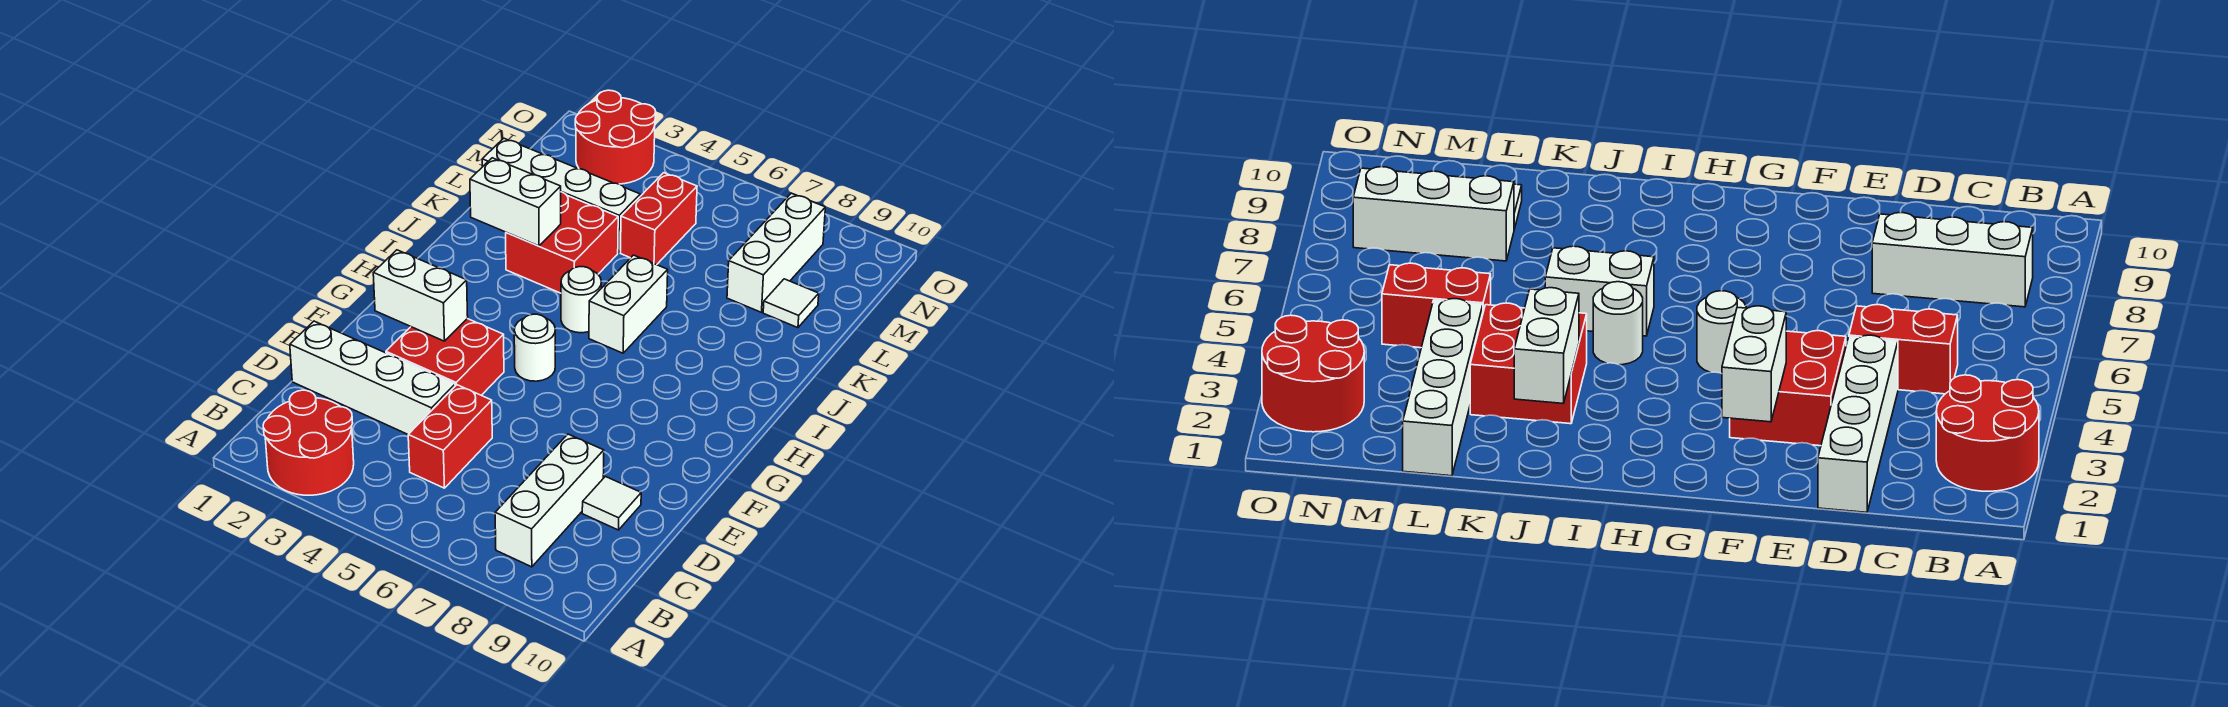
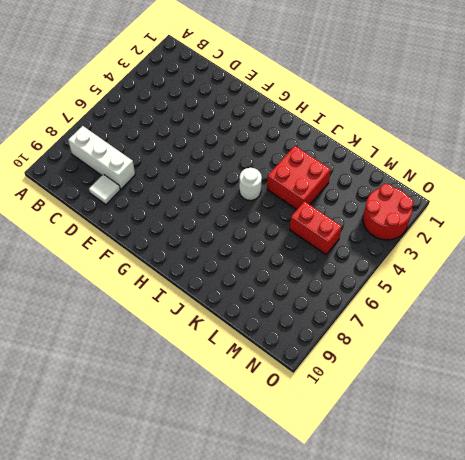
none -> red 2x2 round brick [263,390,354,495]
none -> red 1x2 brick [408,385,492,488]
none -> white 1x4 brick [290,321,455,434]

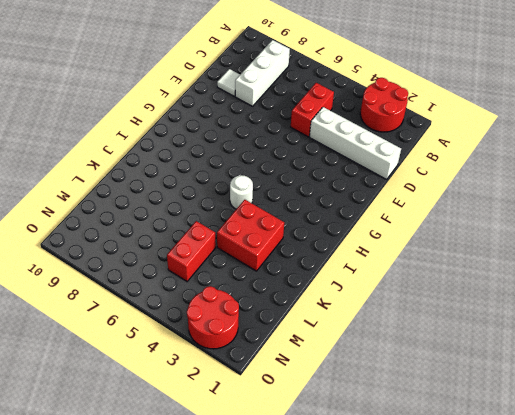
none -> red 2x2 brick [386,319,504,395]
none -> white 1x1 round brick [514,314,555,381]
none -> white 1x2 brick [589,255,668,353]

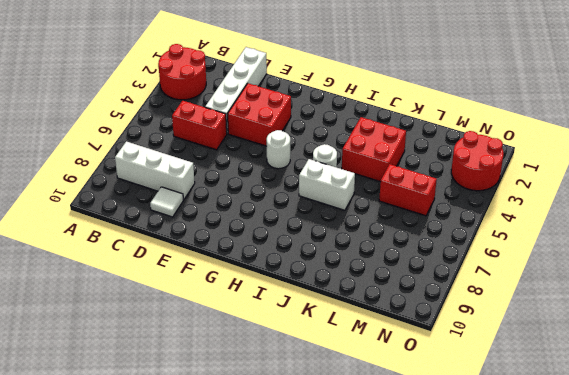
none -> white 1x4 brick [482,138,640,253]
none -> white 1x3 brick [727,193,825,312]
none -> white 1x1 tile [763,279,819,328]

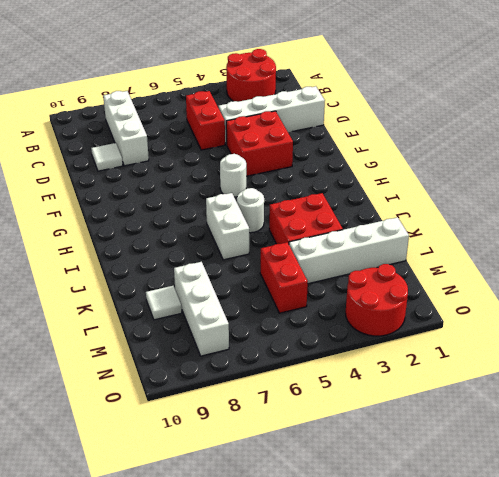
none -> white 1x2 brick [373,250,468,341]
none -> white 1x2 brick [470,158,561,246]

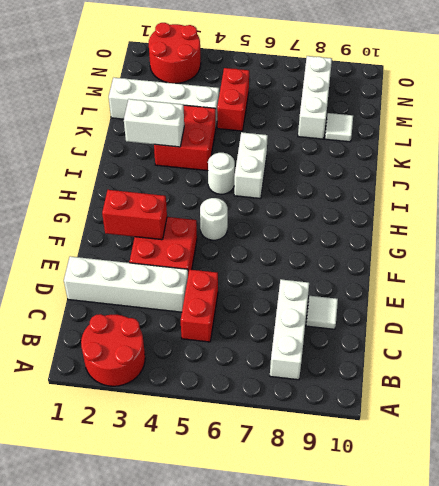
red 1x2 brick [102,190,167,240] -> white 1x2 brick [373,250,468,341]

